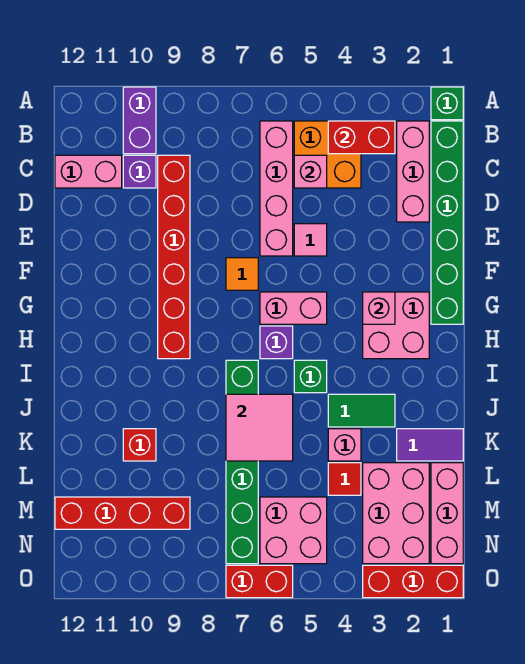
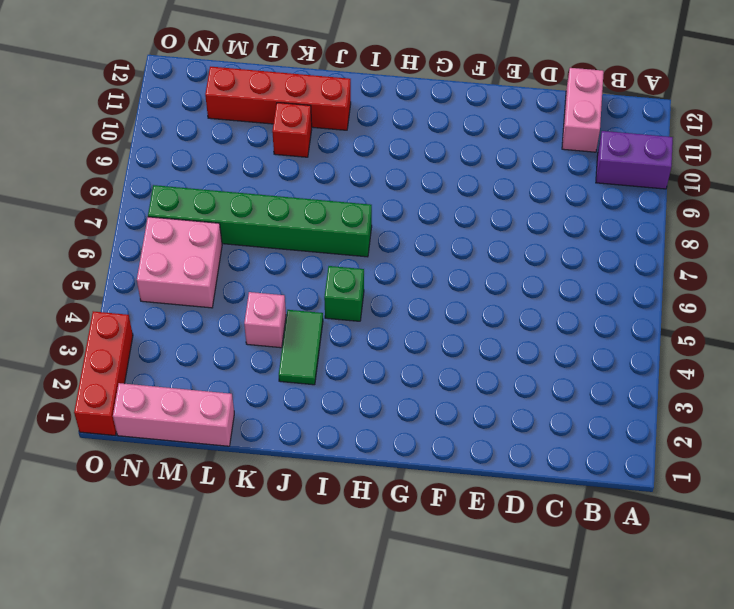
red 1x4 brick [205,67,351,130] -> red 1x4 brick turned to [55,497,190,529]
none -> green 1x1 brick [431,87,463,120]
none -> green 1x6 brick [431,121,463,324]
none -> pink 1x3 brick [397,121,429,222]
none -> orange 2x2 brick [294,121,361,188]

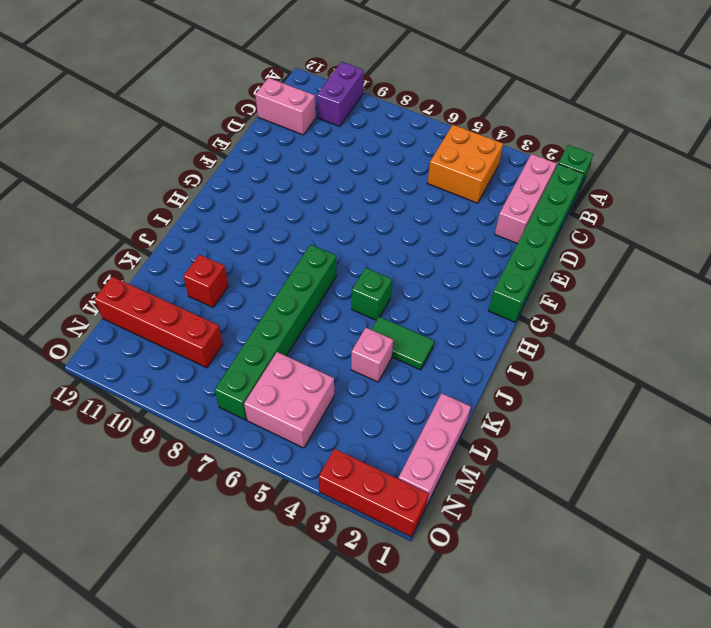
none -> pink 1x4 brick [260,121,293,256]
none -> red 1x6 brick [158,155,190,359]
none -> purple 1x1 brick [123,155,156,188]
none -> pink 1x1 tile [294,224,327,256]

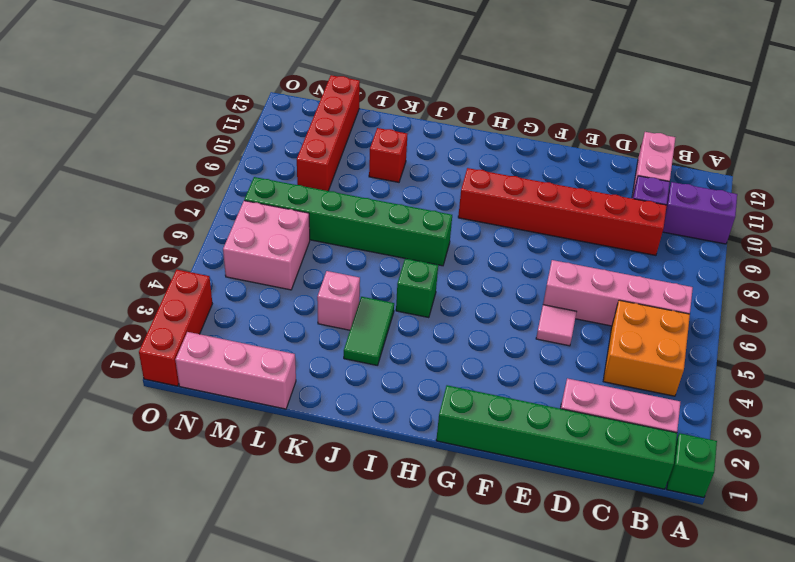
none -> orange 1x1 tile [226,258,258,290]
none -> pink 2x2 brick [363,292,429,359]
none -> pink 1x2 brick [260,292,327,324]
none -> purple 1x1 brick [260,326,293,359]

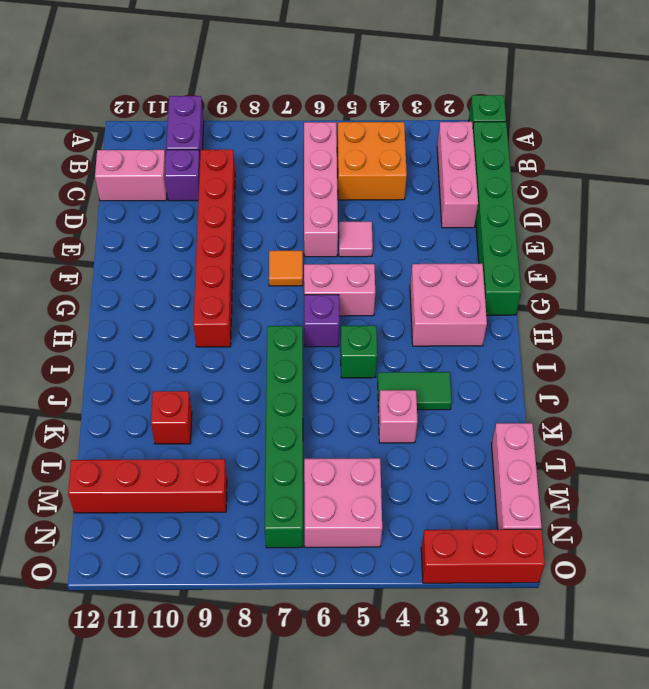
none -> purple 1x2 tile [397,429,463,461]
none -> pink 2x3 brick [363,463,429,564]
none -> red 1x1 tile [328,463,361,495]
none -> red 1x2 brick [226,565,293,598]

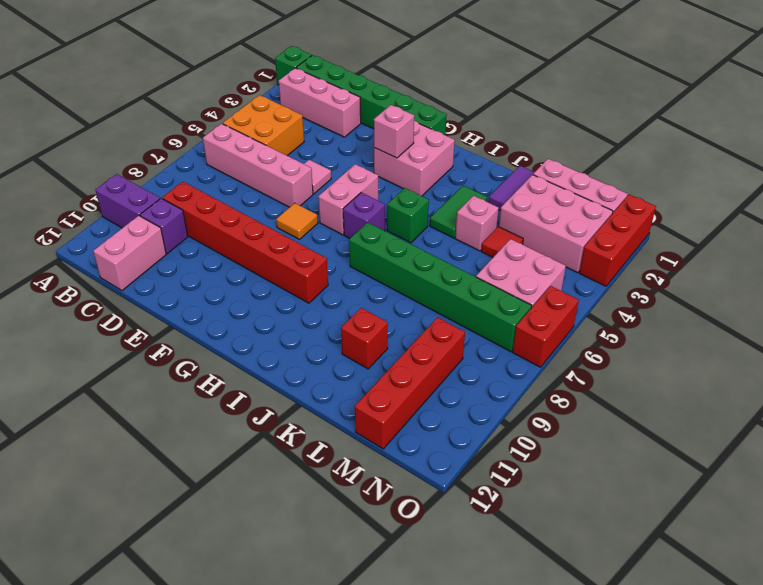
none -> red 1x2 brick [328,121,395,154]
none -> pink 1x1 brick [294,155,327,188]
none -> pink 2x2 tile [226,394,293,461]

